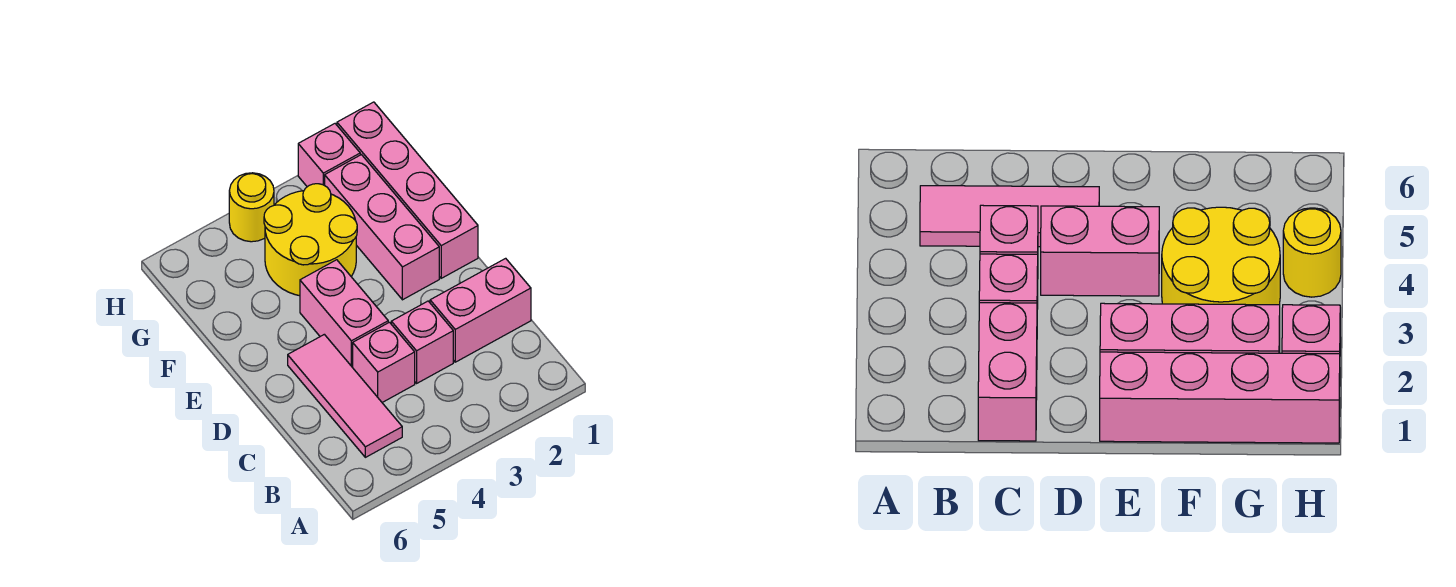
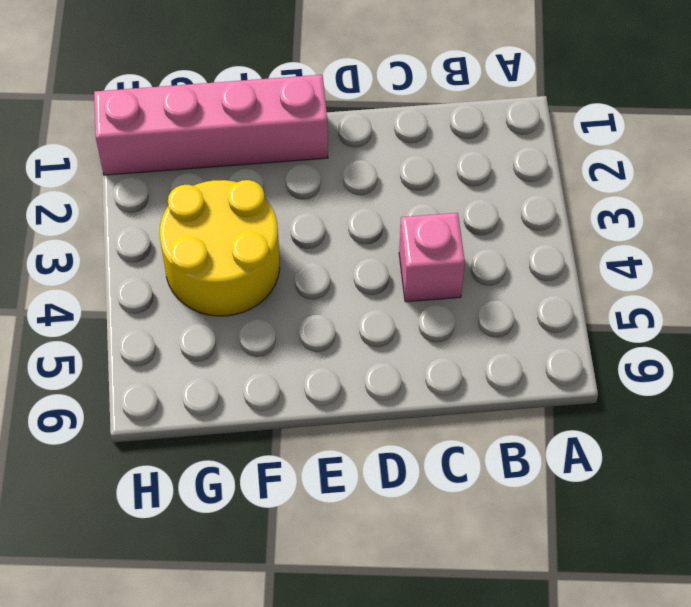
none -> pink 1x3 tile [288,334,402,457]
none -> pink 1x2 brick [430,258,531,362]

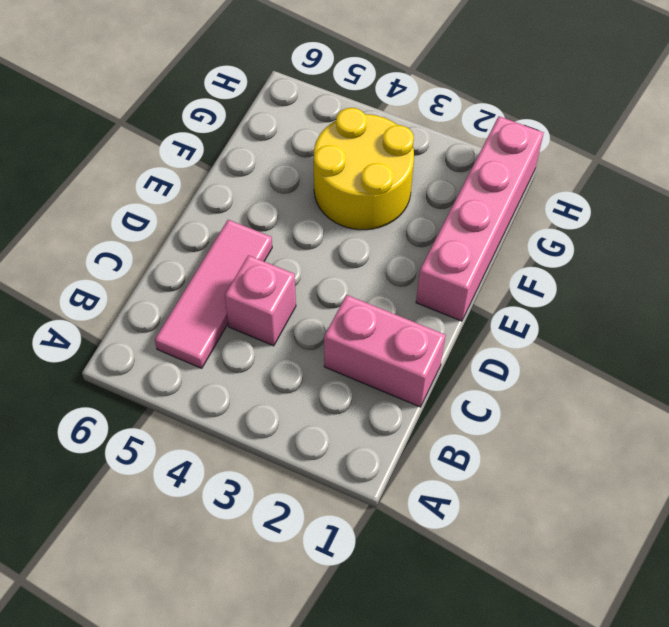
none -> pink 1x1 brick [391,301,453,383]
none -> pink 1x2 brick [300,260,388,368]

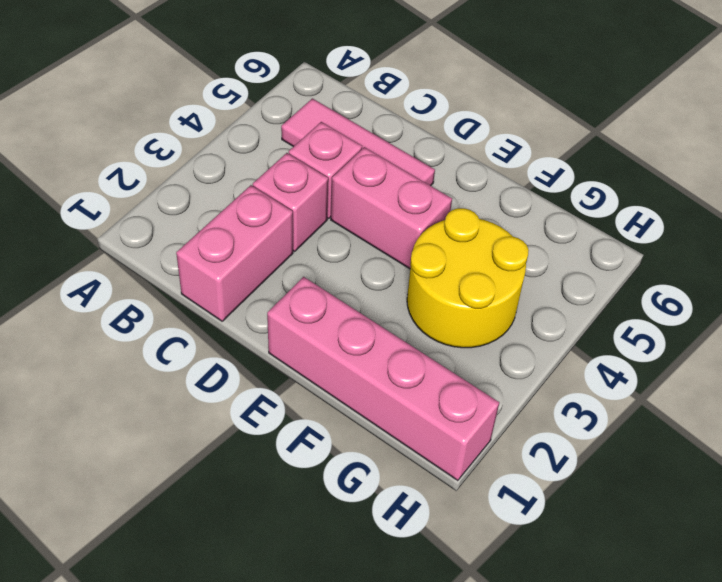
none -> pink 1x3 brick [325,155,439,300]
none -> pink 1x1 brick [298,124,360,187]

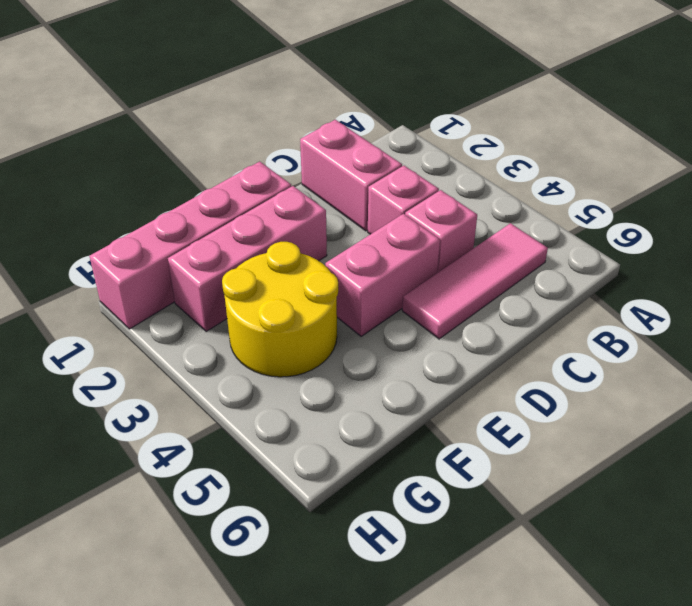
none -> pink 1x1 brick [298,124,360,187]
none -> yellow 1x1 round brick [229,173,274,242]

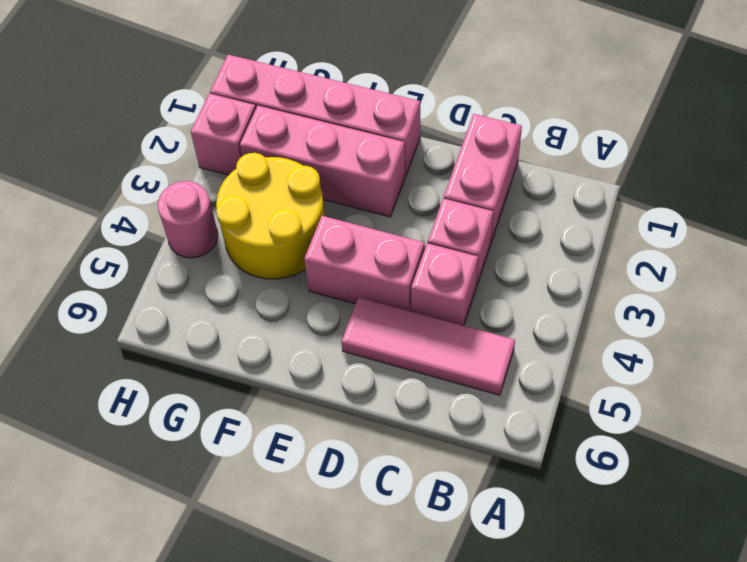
pink 1x1 round brick [158,181,218,258] -> yellow 1x1 round brick [229,173,274,242]

